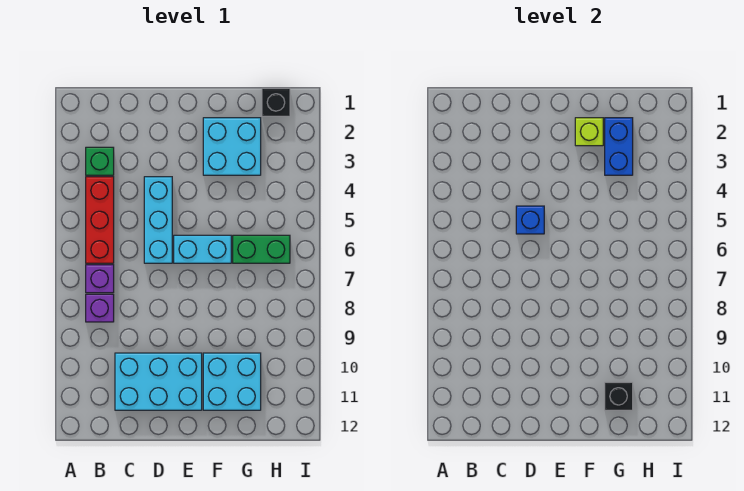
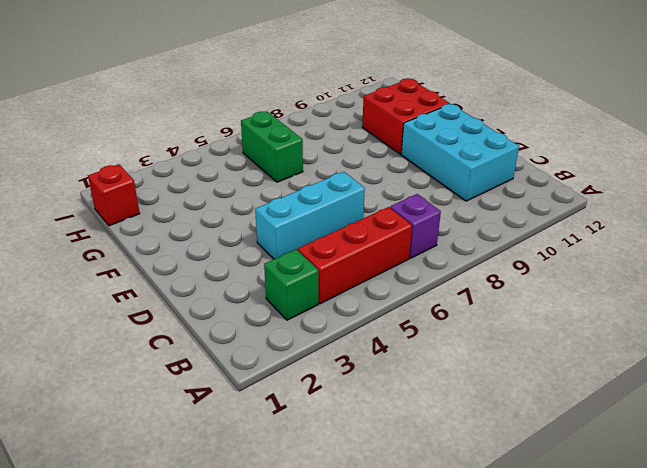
red 2x2 brick [362,78,450,154] -> cyan 2x2 brick [203,353,261,410]
red 1x1 brick [88,164,140,226] -> black 1x1 brick [262,88,290,116]
none -> purple 1x1 brick [86,294,114,322]
none -> cyan 1x2 brick [174,235,231,263]
none -> cyan 2x2 brick [203,118,261,175]

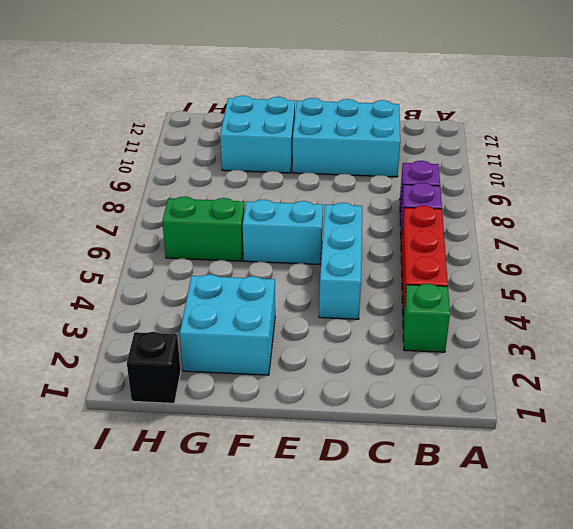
none -> blue 1x1 brick [516,206,544,234]
none -> lime 1x1 brick [575,118,603,146]
none -> blue 1x2 brick [605,118,633,175]

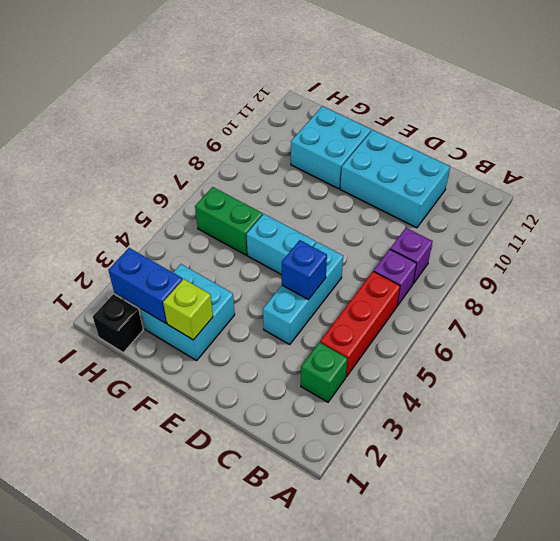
blue 1x2 brick [108,248,182,323] -> blue 1x2 brick turned to [605,118,633,175]
none -> black 1x1 brick [605,382,633,410]

